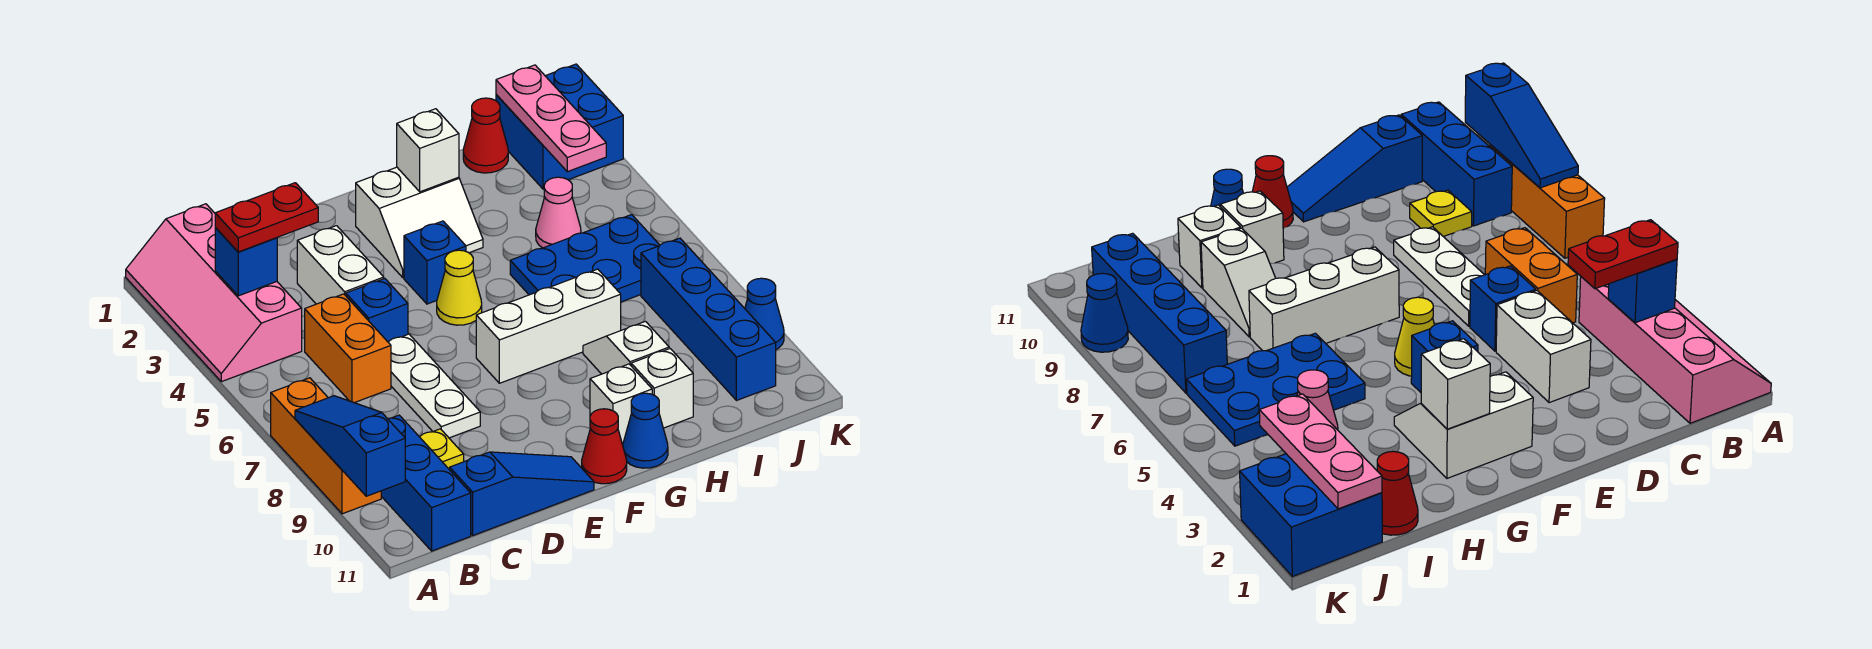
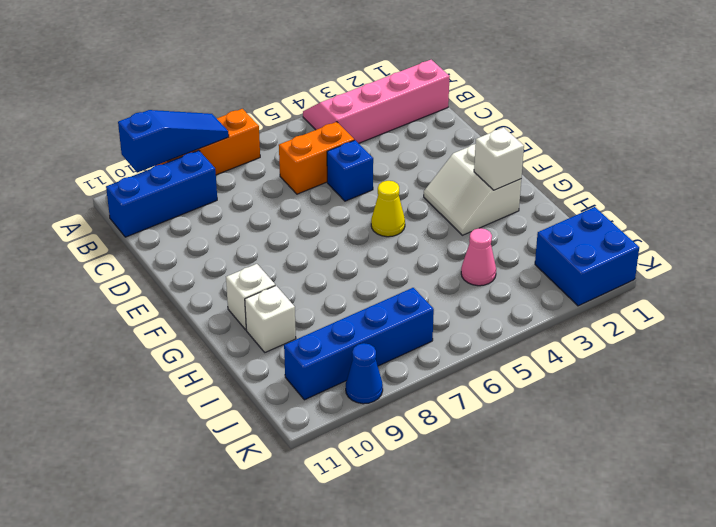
none -> yellow 1x1 plate [420,429,464,470]
none -> blue 1x3 slope [450,452,594,535]
none -> white 1x2 brick [297,226,384,304]

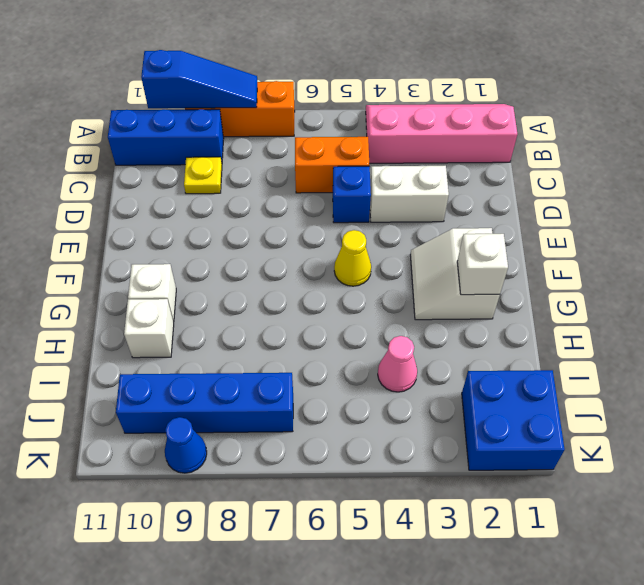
none -> blue 1x3 slope [450,452,594,535]
none -> white 1x3 plate [388,334,480,438]
none -> blue 1x1 brick [404,221,466,304]

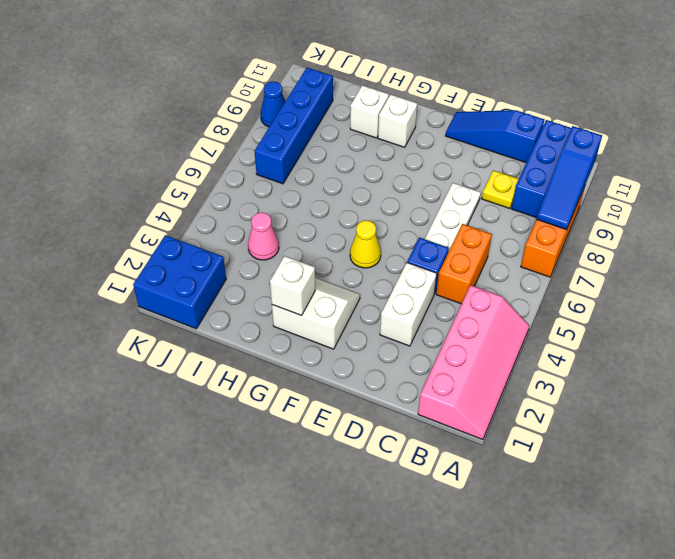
none -> blue 1x1 brick [404,221,466,304]
none -> white 1x3 brick [476,269,621,383]
none -> red 1x1 cone [582,409,627,484]

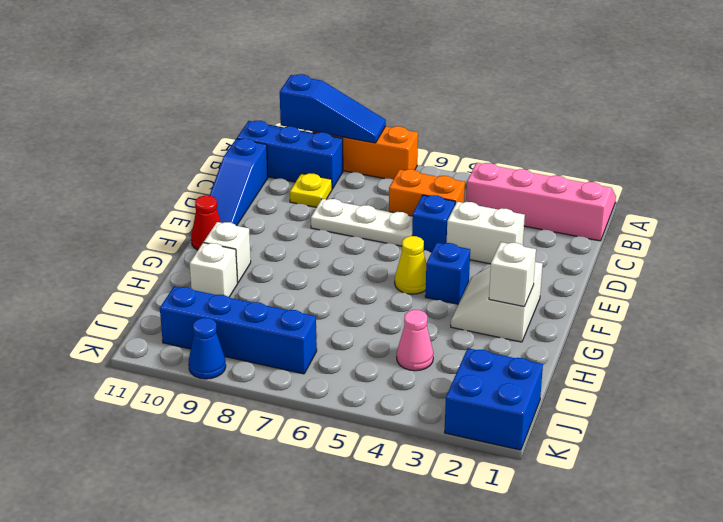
none -> white 1x3 brick [476,269,621,383]
none -> blue 1x1 cone [623,393,668,468]
none -> blue 2x3 plate [510,215,660,302]

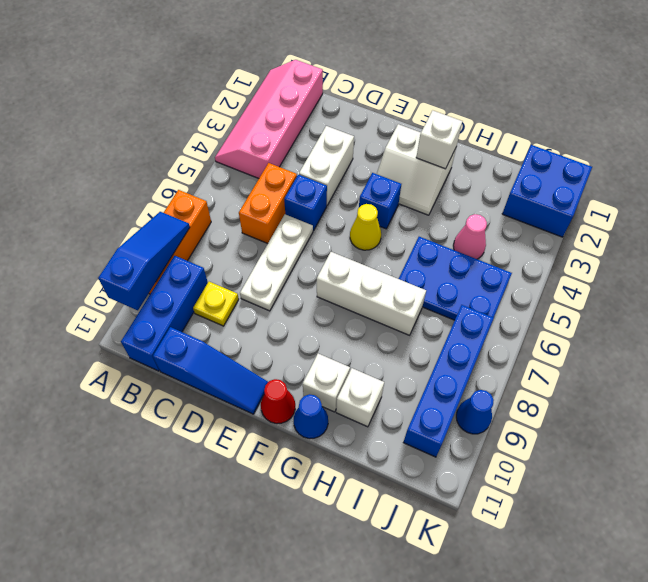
none -> white 1x2 slope [583,321,669,374]
none -> red 1x1 cone [463,98,508,173]
none -> blue 1x1 brick [215,228,277,296]

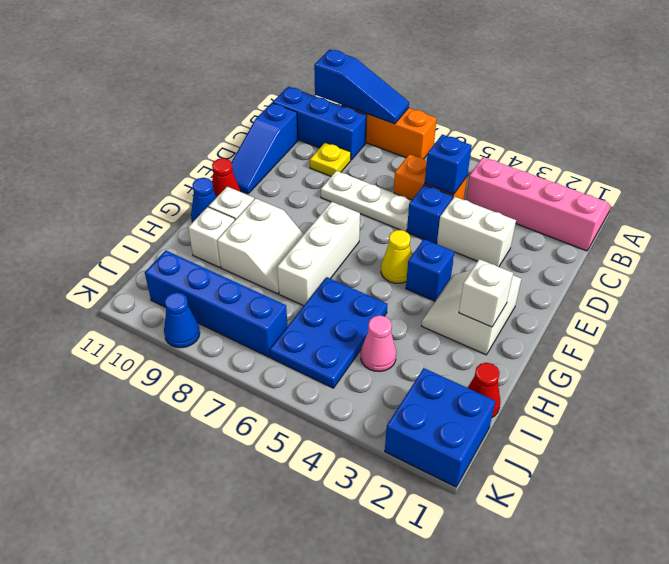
blue 1x1 brick [425,134,472,195] -> blue 1x1 brick moved to [215,228,277,296]
white 2x2 slope [217,198,304,294] -> white 1x2 slope [583,321,669,374]
none -> pink 1x3 plate [496,65,606,172]
none -> red 1x2 plate [215,183,318,252]

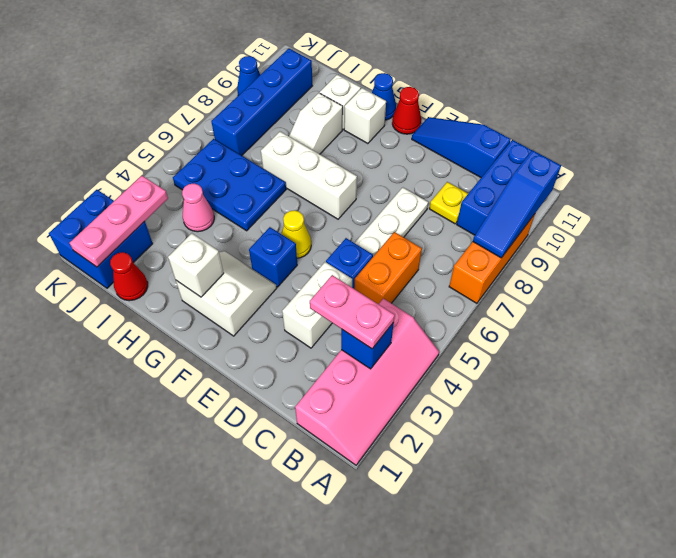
pink 1x2 plate [310,275,395,349] -> red 1x2 plate [215,183,318,252]

